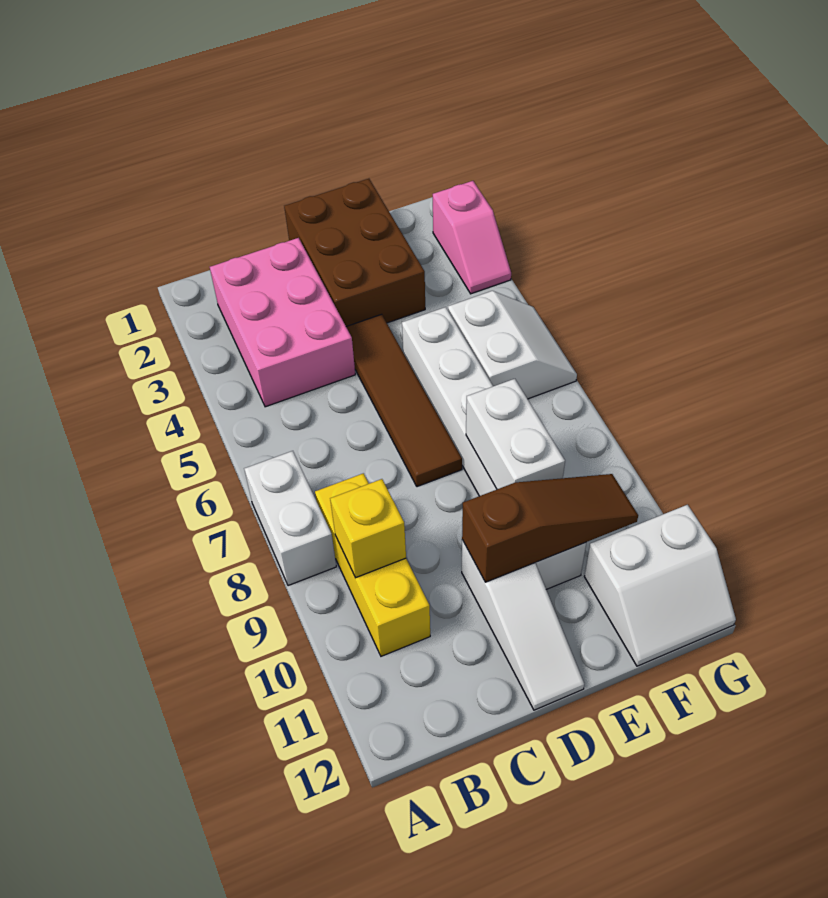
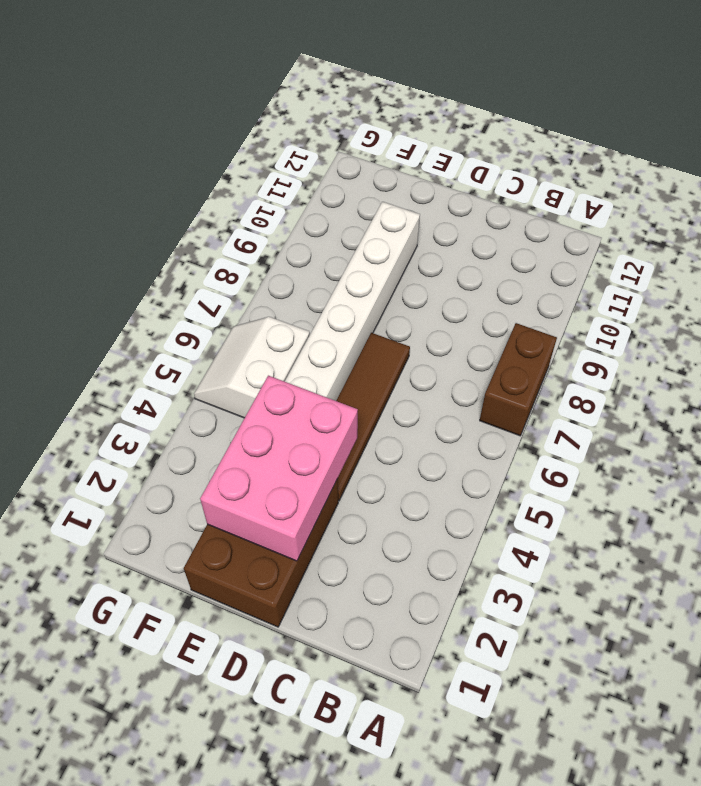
brown 1x2 brick [480,323,557,436] -> white 1x2 brick [244,451,336,586]
pink 2x3 brick [200,376,358,561] -> pink 2x3 brick moved to [210,238,355,407]
none -> yellow 1x3 brick [315,473,430,656]
none -> white 1x3 slope [462,540,584,710]
none -> white 2x2 slope [584,505,736,666]

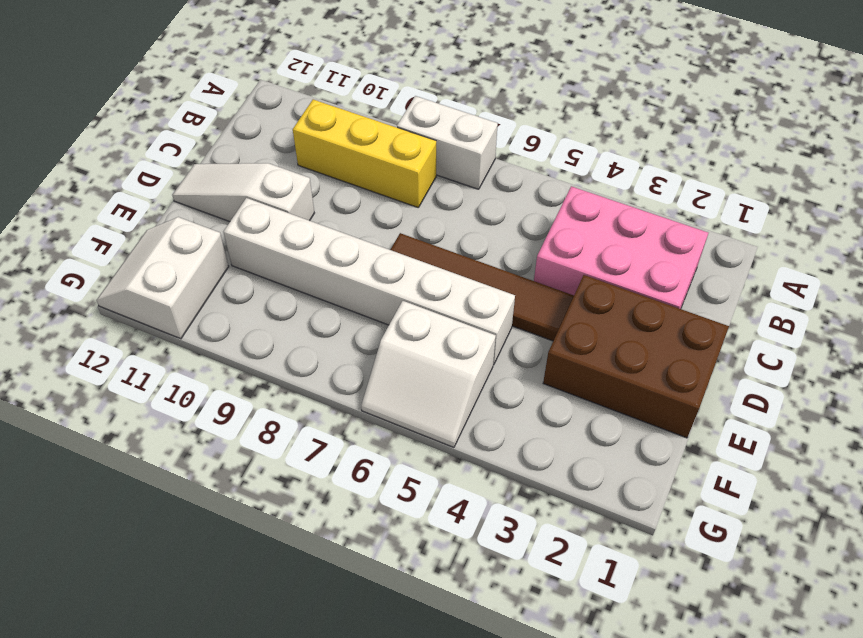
none -> pink 1x2 slope [433,181,511,294]
none -> yellow 1x1 brick [330,479,406,578]
none -> brown 1x3 slope [462,474,638,582]

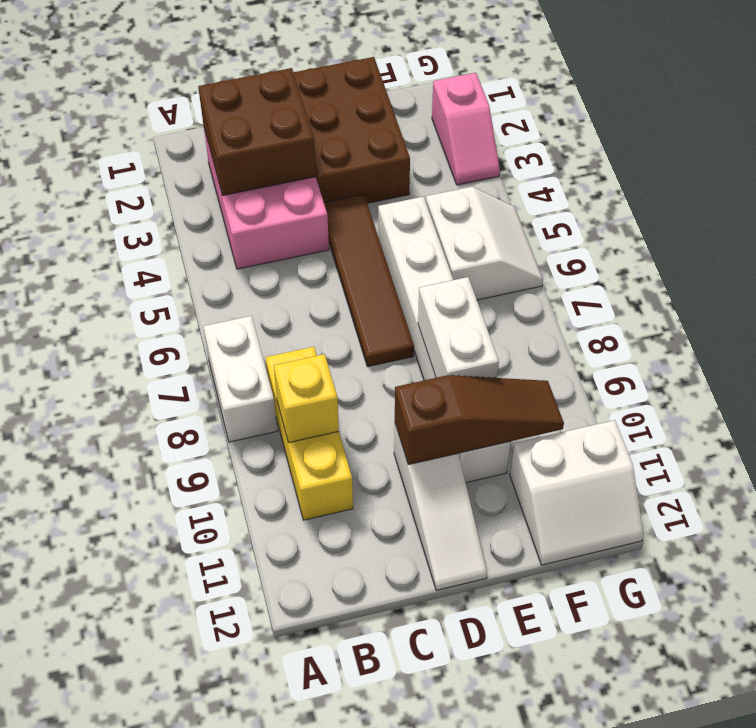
brown 2x2 brick [198,68,316,195] -> none

